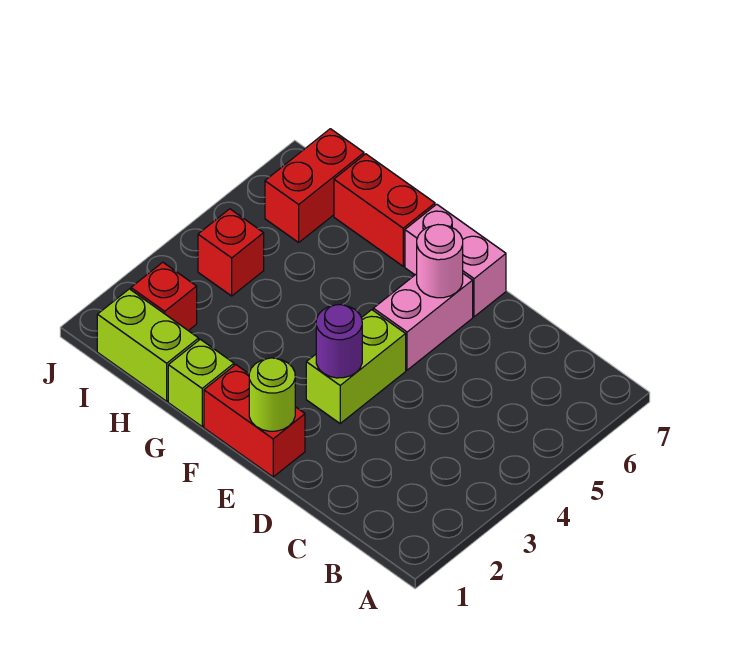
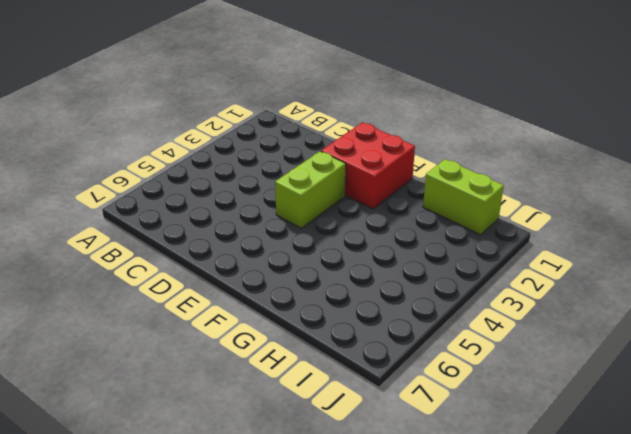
red 2x2 brick [321,123,415,209] -> red 1x2 brick [204,365,305,477]
none -> pink 1x2 brick [373,274,473,370]
none -> pink 1x2 brick [405,204,506,317]
none -> lime 1x1 brick [168,339,234,426]

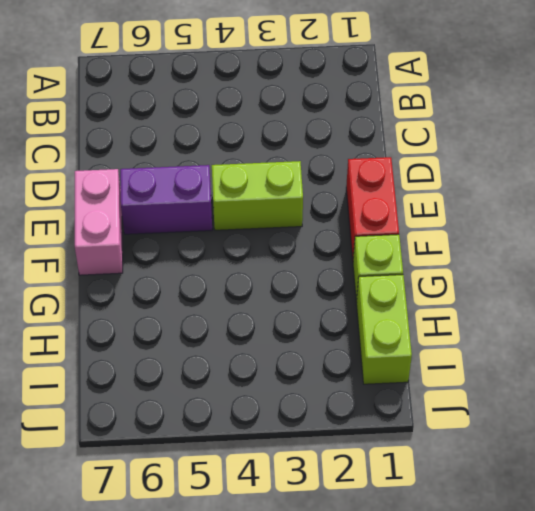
purple 1x2 brick [120,165,212,234] -> pink 1x2 brick [373,274,473,370]
none -> red 1x2 brick [334,154,435,266]
none -> red 1x1 brick [131,262,197,331]
none -> red 1x1 brick [198,209,264,296]

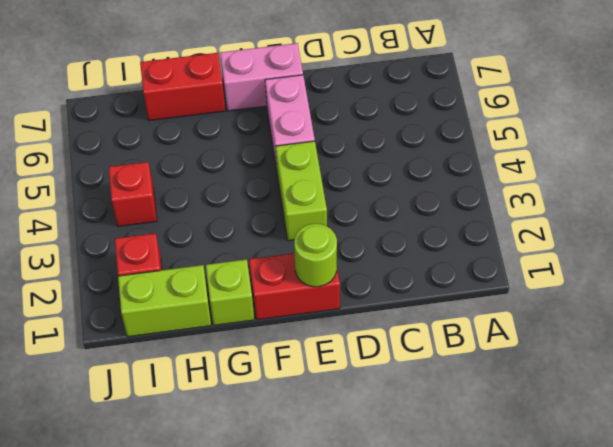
none -> red 1x2 brick [265,129,364,242]
none -> purple 1x1 round brick [316,305,362,378]
none -> pink 1x1 round brick [417,225,463,298]

